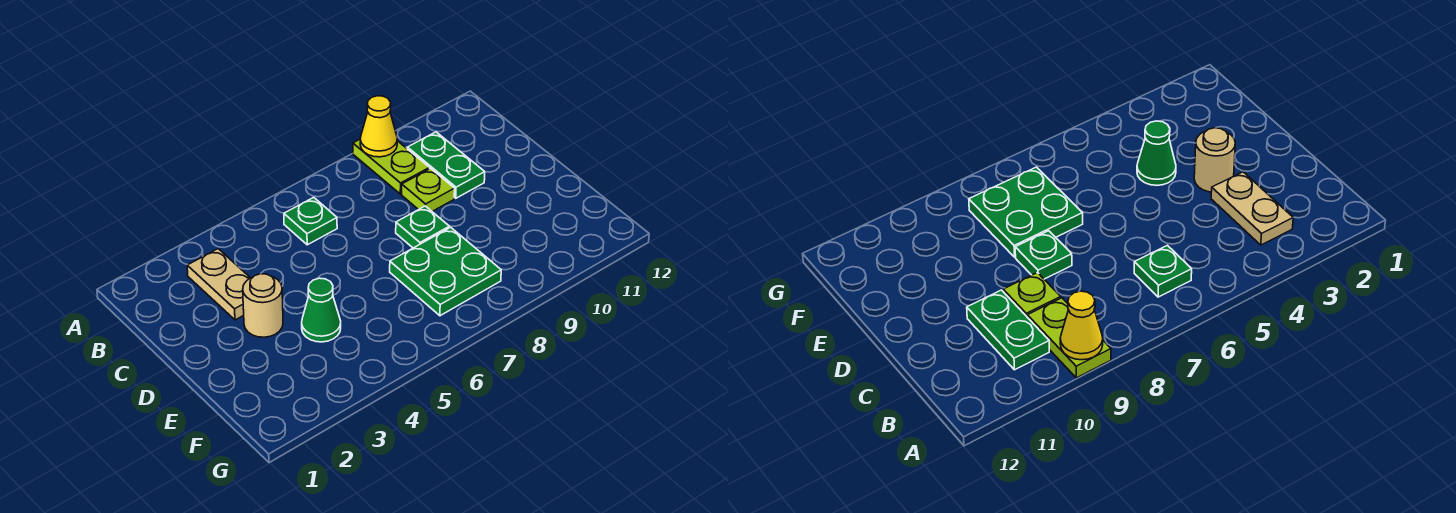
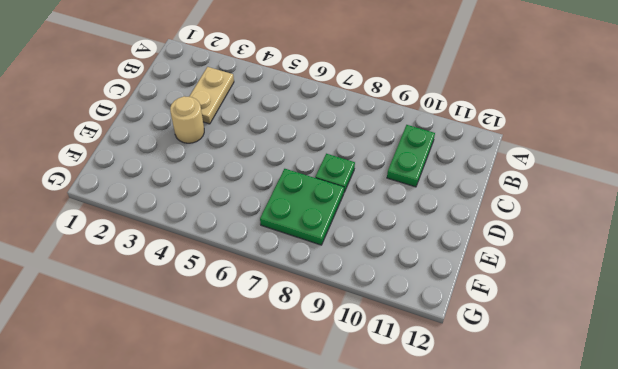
none -> lime 1x2 plate [353,139,430,194]
none -> green 1x1 plate [284,197,337,245]

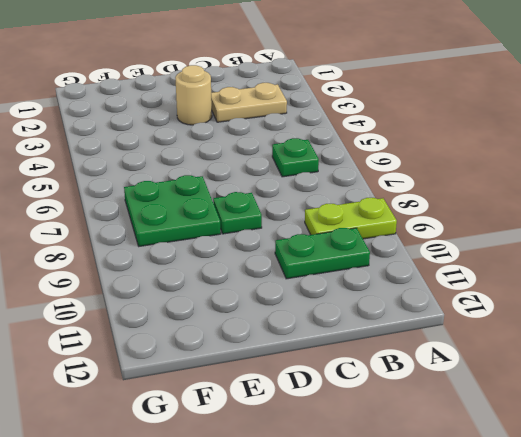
none -> lime 1x1 plate [402,169,455,211]
none -> green 1x1 cone [302,278,341,342]

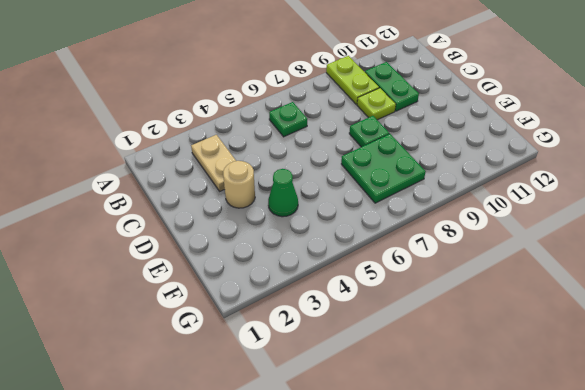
none -> yellow 1x1 cone [360,96,397,157]

